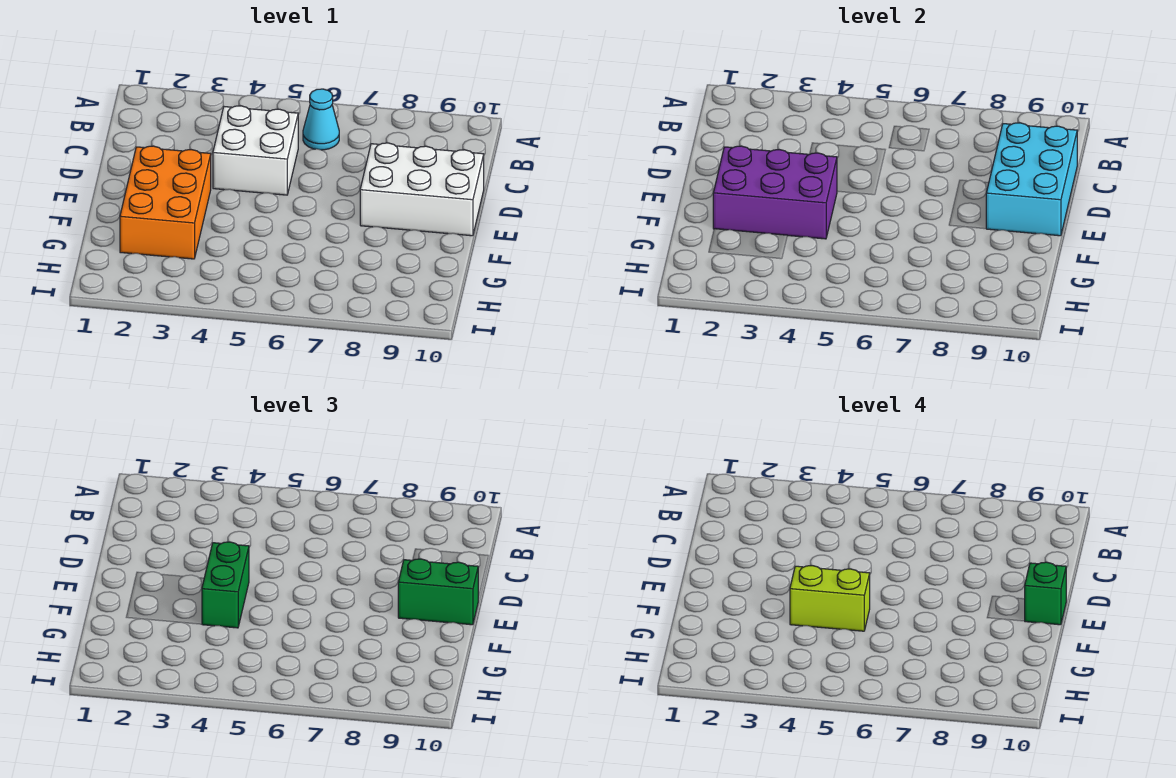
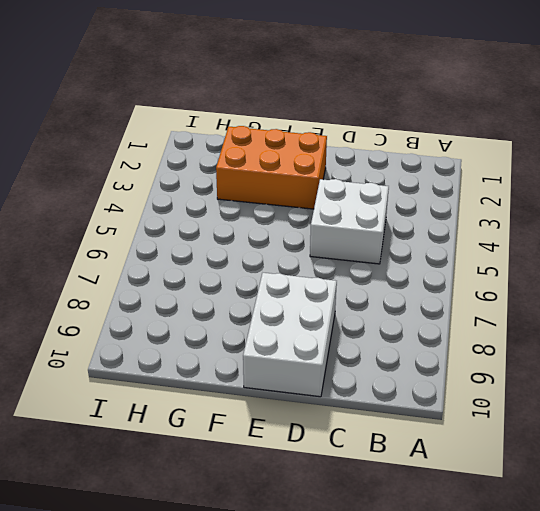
none -> cyan 1x1 cone [303,89,339,150]
none -> cyan 2x3 brick [986,123,1077,236]

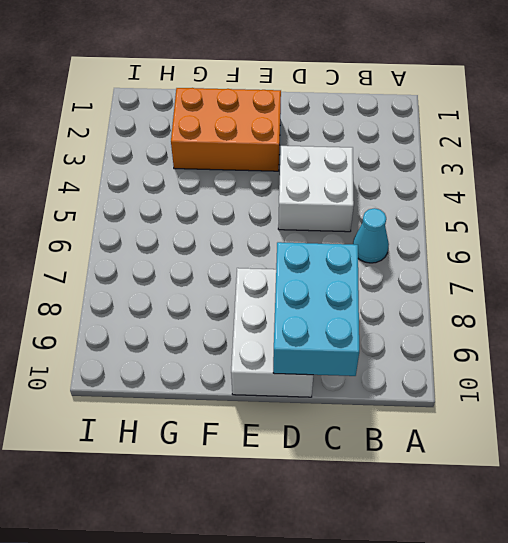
cyan 2x3 brick [273,242,359,376] -> cyan 2x3 brick turned to [986,123,1077,236]
none -> purple 2x3 brick [713,146,837,239]
none -> green 1x2 brick [202,542,249,628]

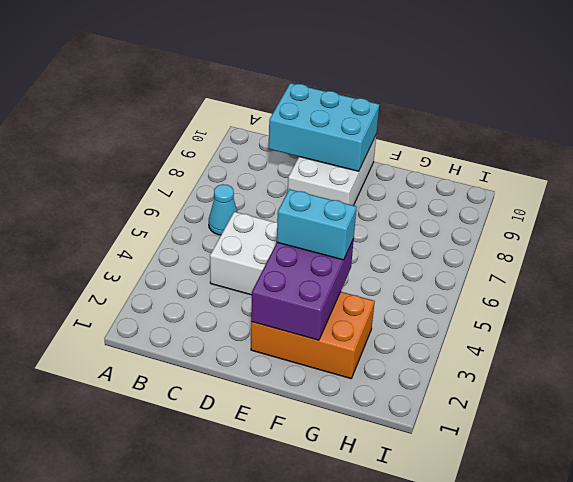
cyan 1x2 brick [277,189,357,260] -> green 1x2 brick [202,542,249,628]
none -> green 1x2 brick [398,559,478,625]
none -> green 1x1 brick [1025,562,1066,625]

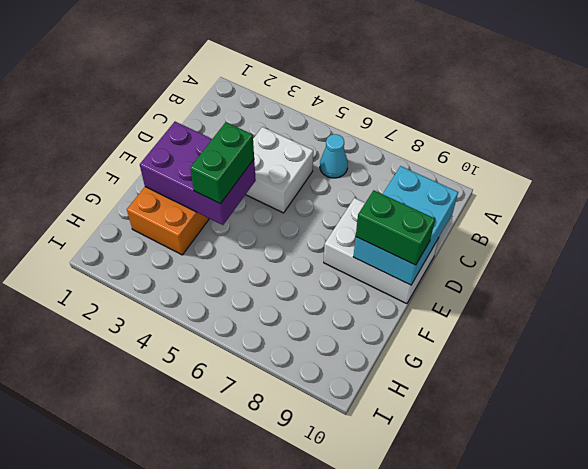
none -> green 1x1 brick [1025,562,1066,625]
none -> lime 1x2 brick [790,566,870,631]

